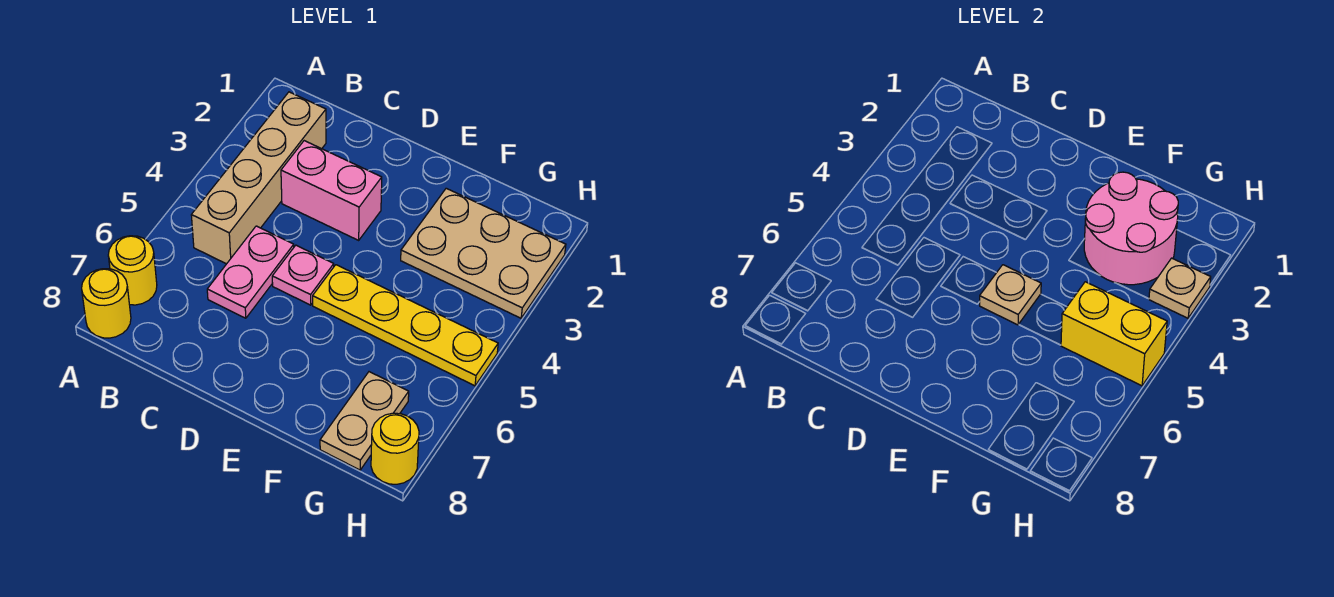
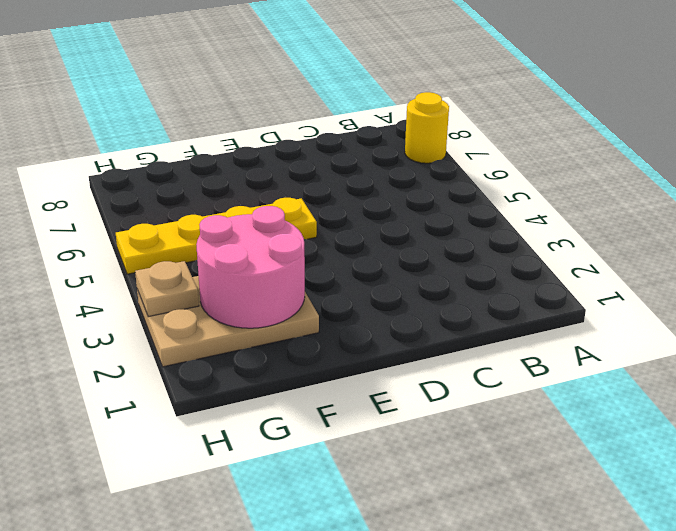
none -> yellow 1x1 round brick [82,269,131,338]
none -> tan 1x4 brick [191,92,326,264]
none -> pink 1x2 brick [281,141,382,240]

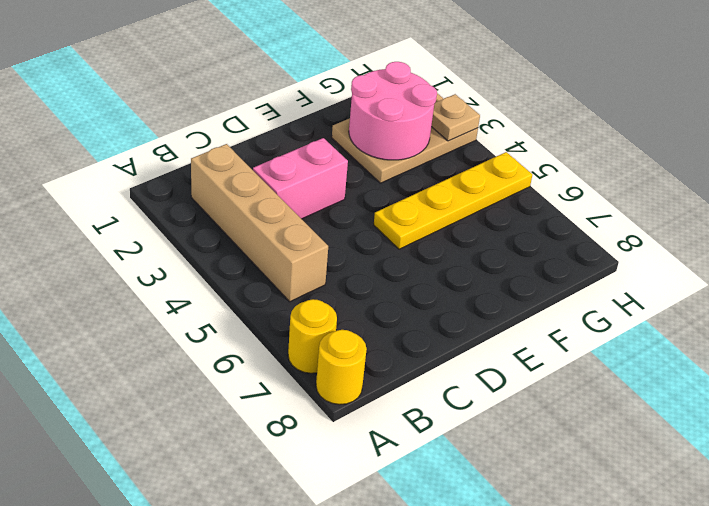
none -> pink 1x2 plate [207,226,294,318]
none -> pink 1x1 plate [272,245,334,305]
none -> tan 1x2 plate [320,372,409,470]

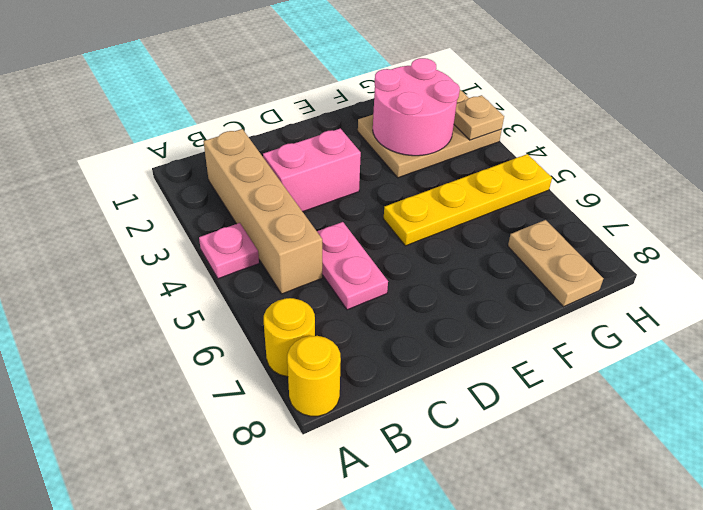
pink 1x1 plate [199,223,259,279] -> pink 1x1 plate moved to [272,245,334,305]
none -> yellow 1x1 round brick [371,413,419,484]
none -> tan 1x1 plate [980,265,1041,325]
none -> yellow 1x2 brick [1061,282,1167,386]

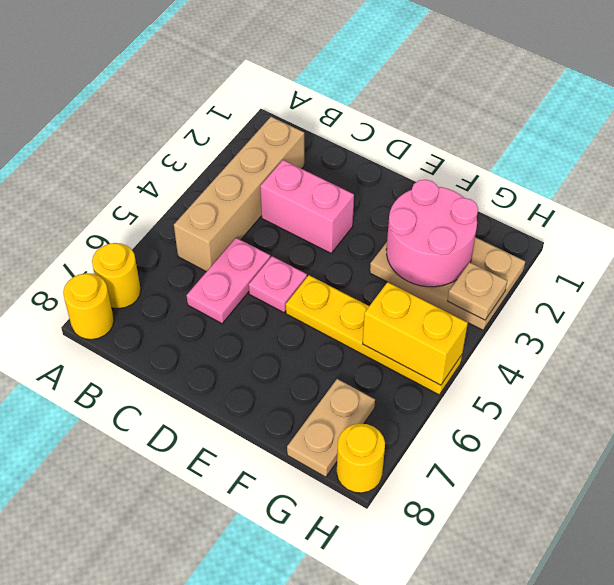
none -> tan 1x1 plate [980,265,1041,325]

